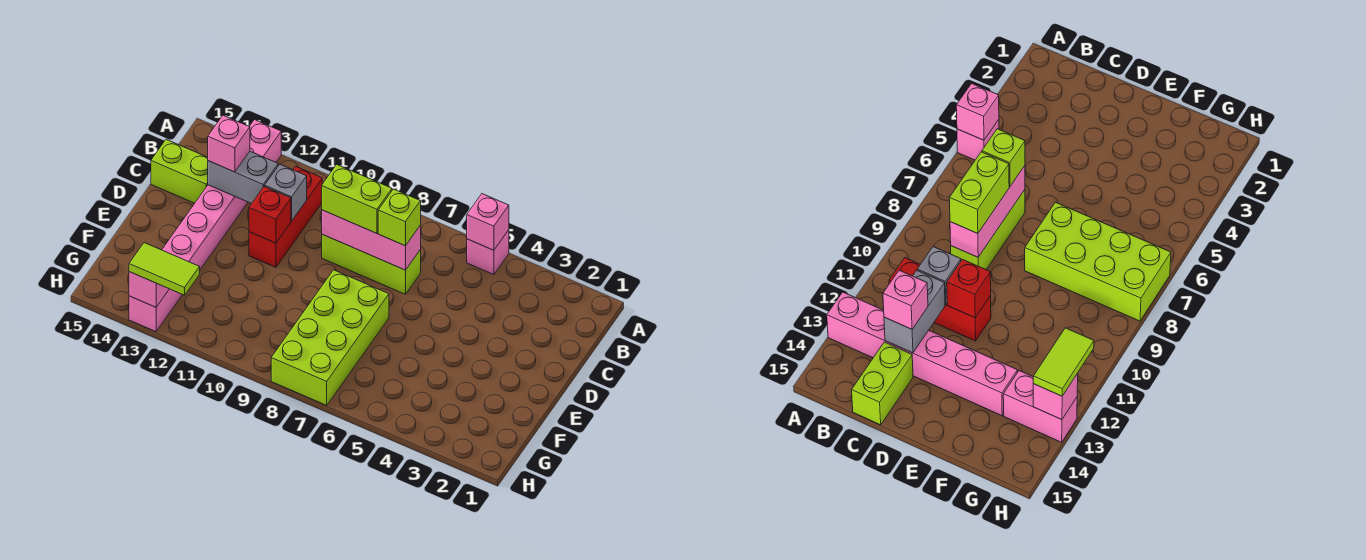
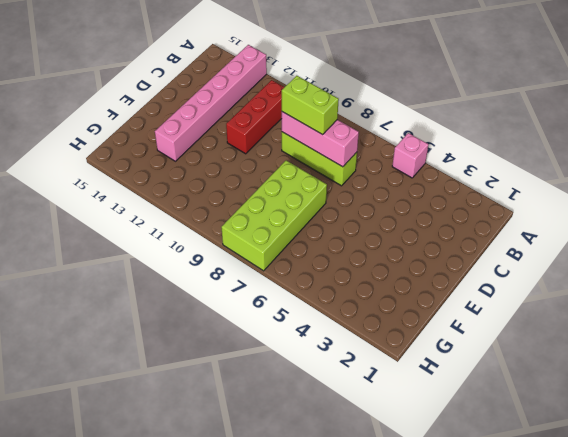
none -> lime 1x2 brick [151,139,208,203]
none -> pink 1x2 brick [129,289,182,332]
none -> pink 1x1 brick [467,194,509,250]

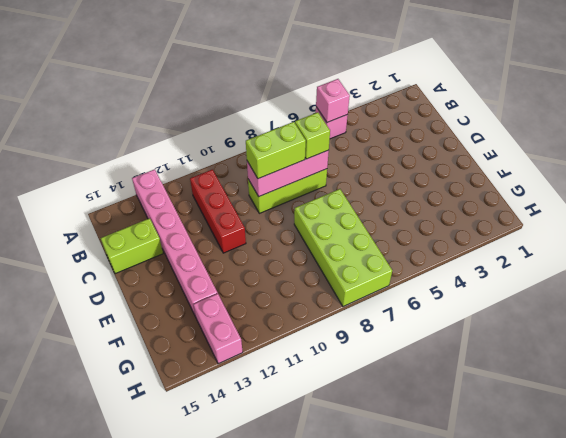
none -> grey 1x1 brick [265,164,307,221]
none -> grey 1x2 brick [208,151,278,204]
none -> red 1x1 brick [249,186,291,243]

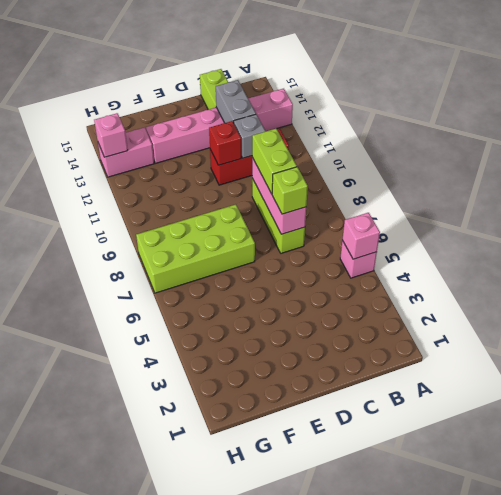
none -> pink 1x1 brick [208,115,250,172]
none -> lime 1x2 tile [129,243,200,295]

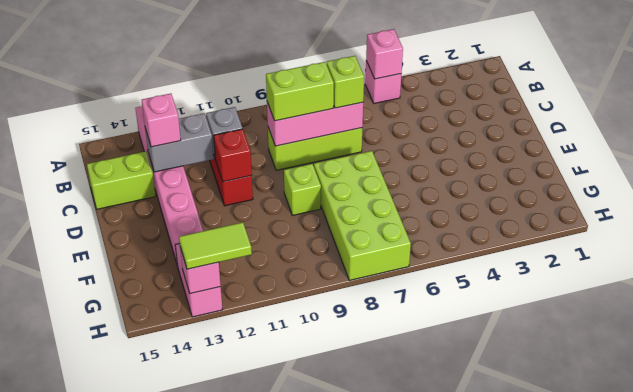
lime 1x1 brick [284,164,321,216] -> none

